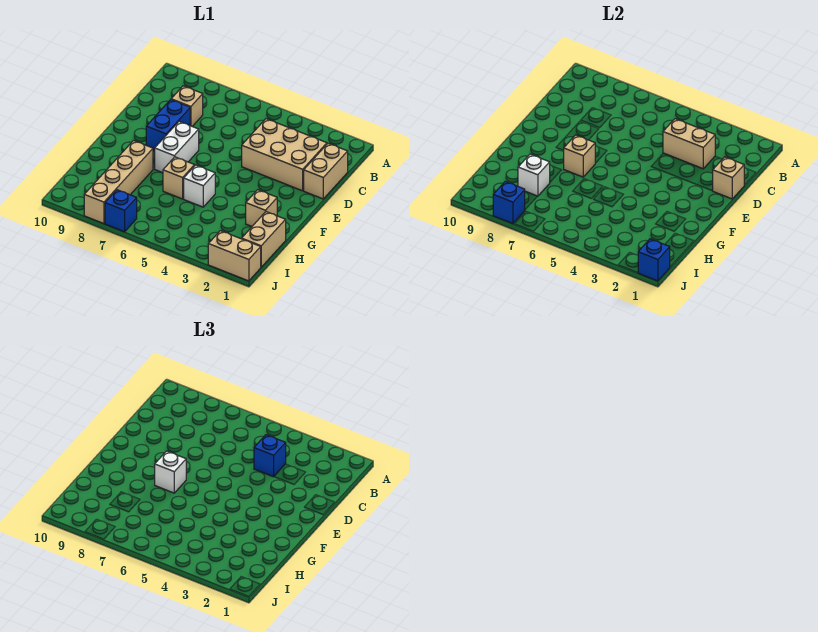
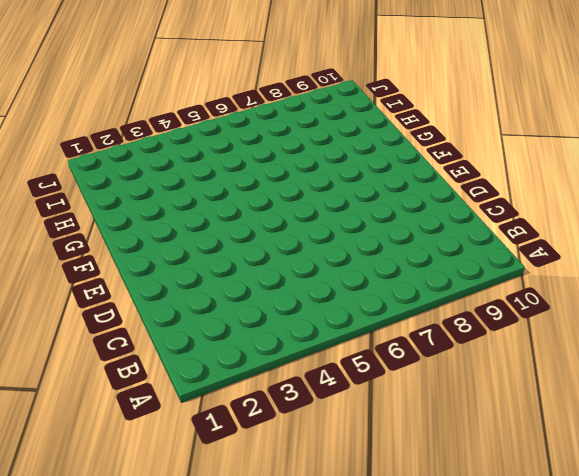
none -> tan 1x2 brick [304,143,348,199]
none -> tan 2x3 brick [242,119,327,191]
none -> tan 1x1 brick [171,86,203,126]

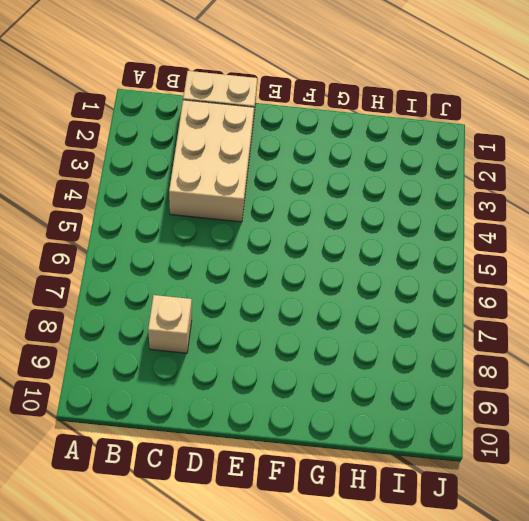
none -> blue 1x2 brick [146,100,190,151]
none -> white 1x2 brick [155,122,199,173]
none -> tan 1x1 brick [246,190,277,226]

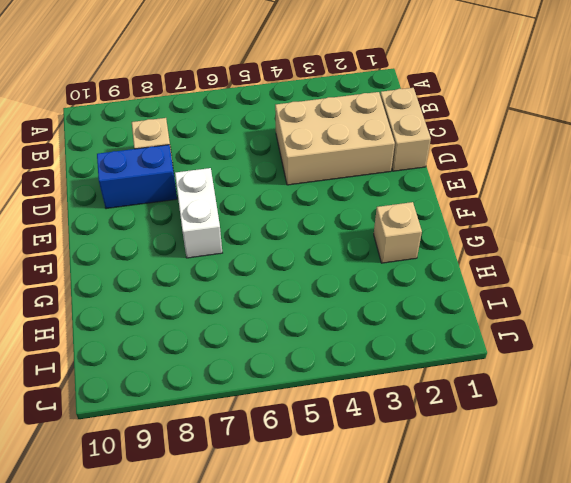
blue 1x2 brick [97,145,177,209] -> blue 1x2 brick turned to [146,100,190,151]
none -> white 1x1 brick [184,165,215,207]
none -> tan 1x1 brick [163,157,194,199]
none -> tan 1x4 brick [84,141,153,224]

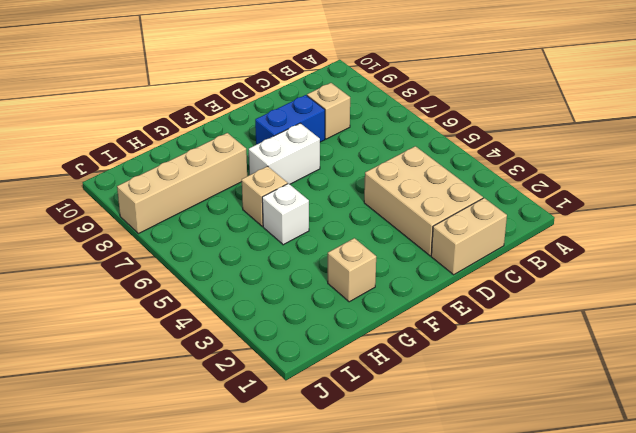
none -> tan 1x2 brick [242,212,286,267]
none -> tan 1x2 brick [208,231,261,281]
none -> blue 1x1 brick [105,190,137,232]

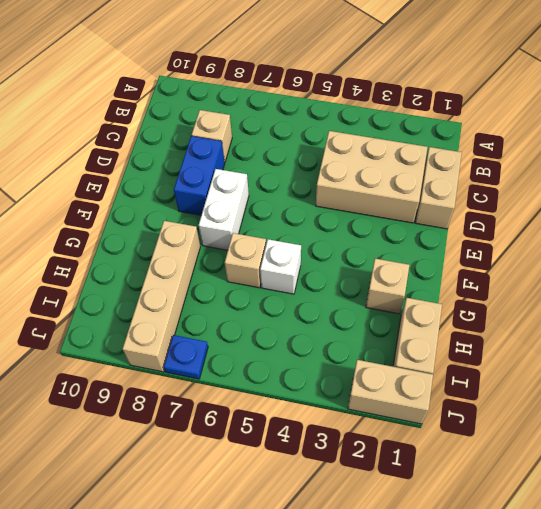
blue 1x1 plate [164,335,208,379] -> blue 1x1 brick [105,190,137,232]
none -> tan 1x2 brick [663,119,715,169]
none -> tan 1x1 brick [712,157,744,199]
none -> tan 1x1 brick [563,135,595,177]

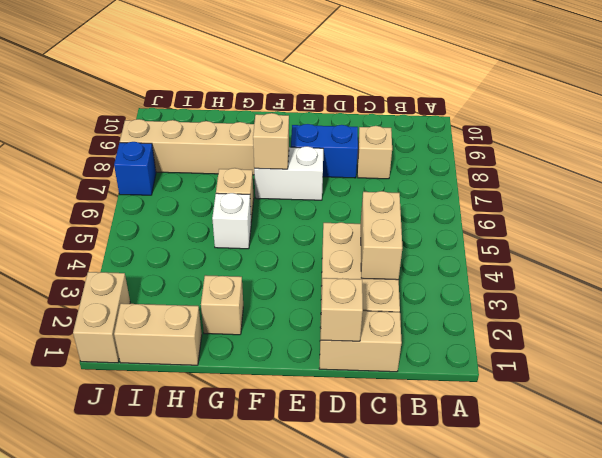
none -> white 1x1 brick [518,154,550,196]
none -> blue 1x1 brick [638,239,670,281]
none -> blue 1x1 brick [493,182,525,224]

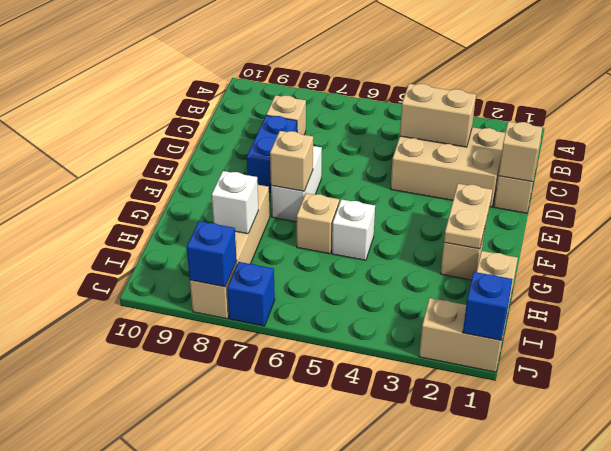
tan 1x2 plate [444,184,492,249] -> none
none -> blue 1x1 brick [254,435,286,477]
none -> white 1x1 brick [155,451,186,493]

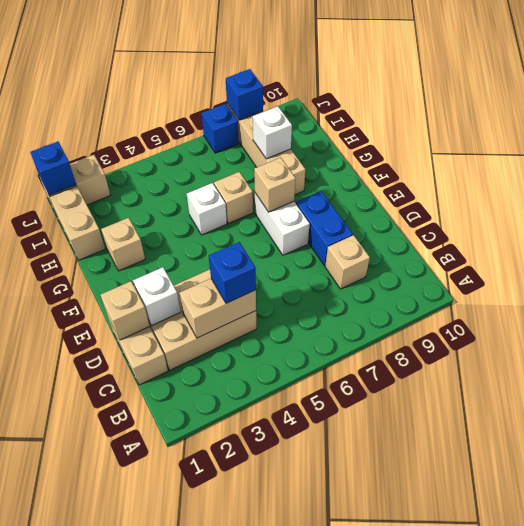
white 1x1 brick [133,267,181,326] -> white 1x1 brick moved to [155,451,186,493]

